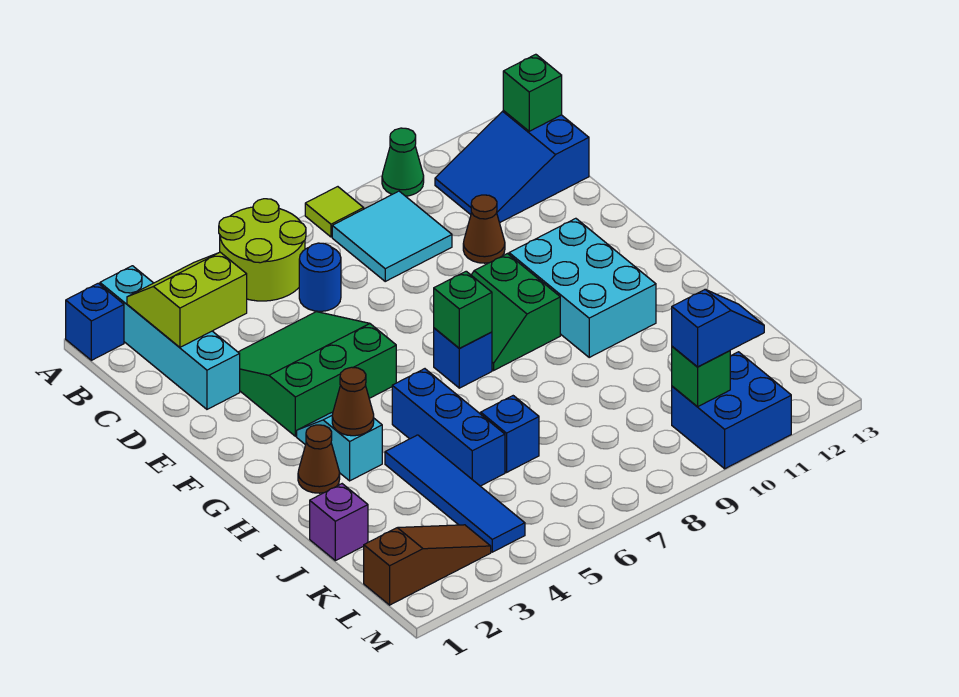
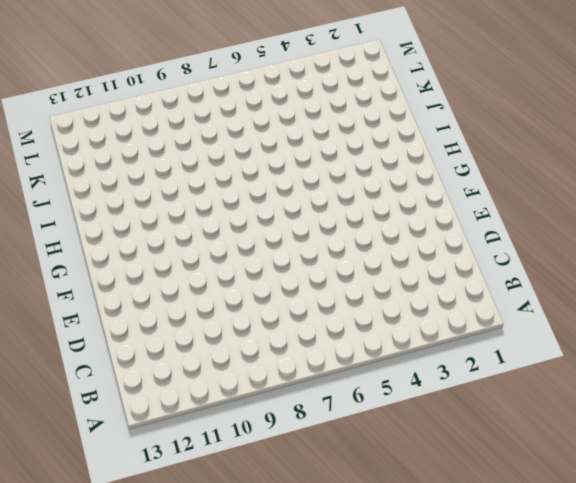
none -> blue 1x1 brick [66,283,124,360]
none -> cyan 1x4 brick [100,266,240,409]
none -> lime 2x2 round brick [219,199,306,301]

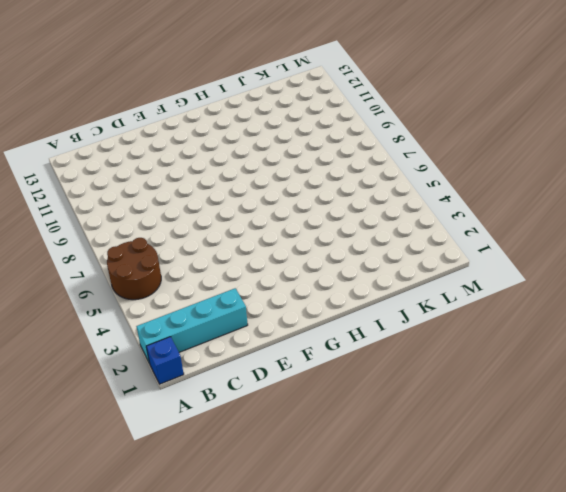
brown 2x2 round brick [107,238,161,300] -> lime 2x2 round brick [219,199,306,301]
none -> lime 1x1 tile [305,187,364,237]
none -> green 1x1 cone [382,128,424,196]
none -> cyan 2x2 tile [332,191,452,281]

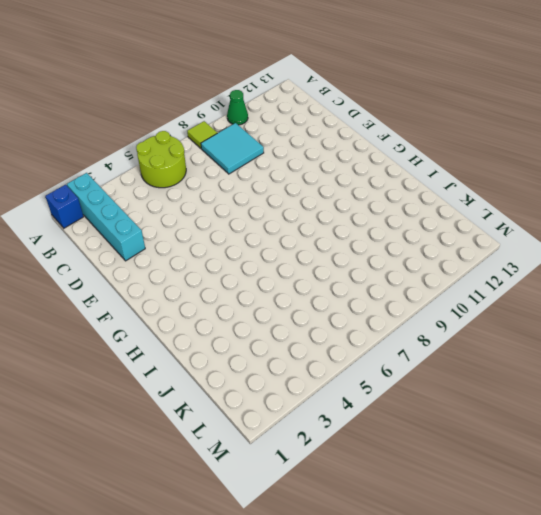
none -> blue 2x3 slope [435,111,589,223]
none -> blue 1x1 round brick [299,243,341,311]
none -> green 3x3 slope [238,312,396,436]

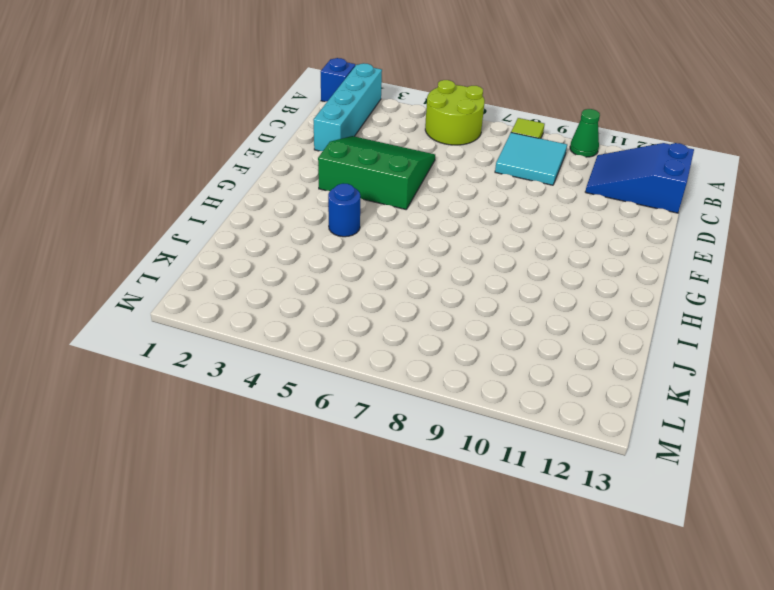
blue 1x1 round brick [328,183,360,237] -> blue 1x1 round brick moved to [299,243,341,311]
none -> brown 1x1 cone [463,195,505,263]
none -> green 2x2 slope [471,254,560,370]
none -> cyan 2x3 brick [509,218,656,357]

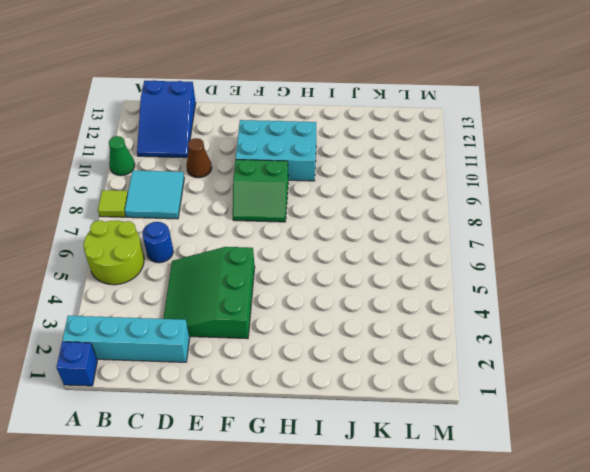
none -> cyan 1x2 slope [297,412,382,481]
none -> blue 1x1 brick [434,328,492,388]
none -> brown 1x1 cone [298,425,340,493]

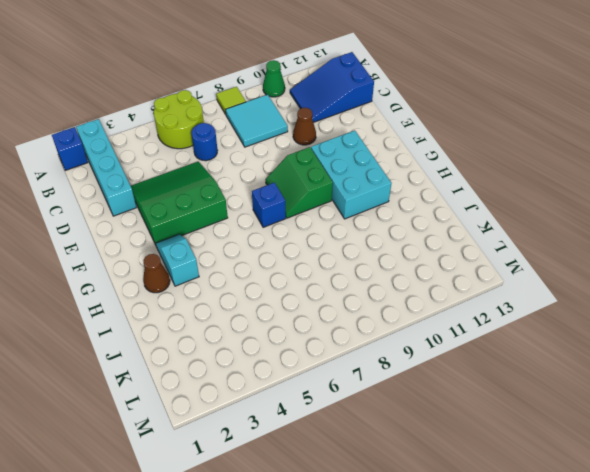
none -> blue 1x3 brick [392,369,505,486]
none -> blue 1x4 tile [385,435,525,552]
none -> purple 1x1 brick [310,484,368,561]

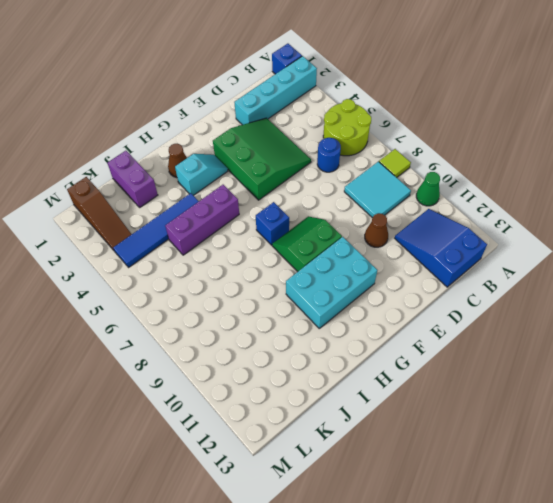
purple 1x3 brick [165,185,239,255] -> blue 1x3 brick [392,369,505,486]
purple 1x2 brick [108,151,158,207] -> purple 1x1 brick [310,484,368,561]
none -> blue 1x1 brick [481,396,539,472]
none -> blue 2x2 brick [672,352,791,469]
none -> lime 2x2 slope [127,252,247,347]

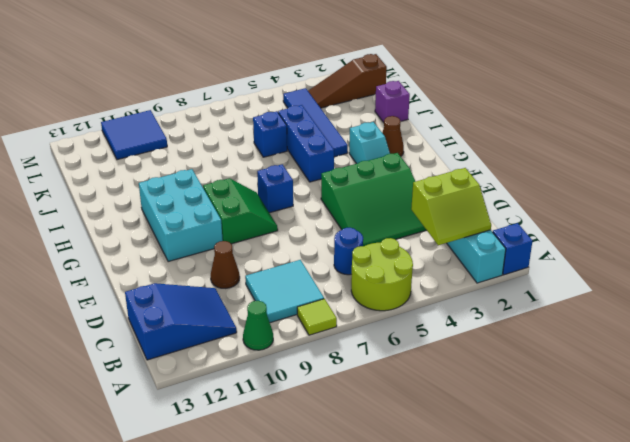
blue 2x2 tile [101,110,167,160] -> blue 2x2 brick [672,352,791,469]
none -> green 1x1 brick [503,54,562,131]
none -> green 1x1 brick [434,271,492,348]
none -> brown 1x1 cone [332,367,374,436]

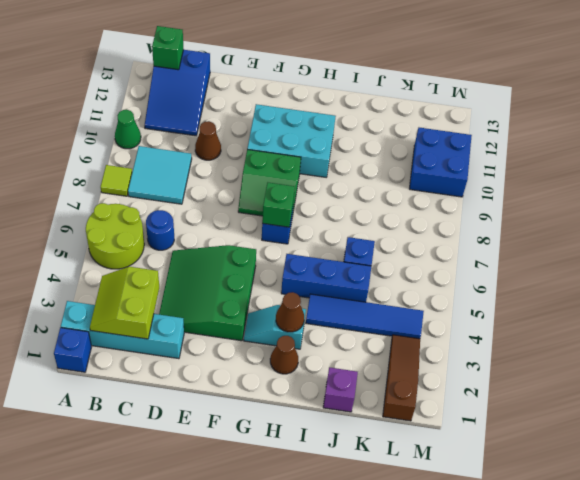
none -> green 1x1 brick [672,346,730,407]
none -> blue 1x2 slope [672,290,764,367]

